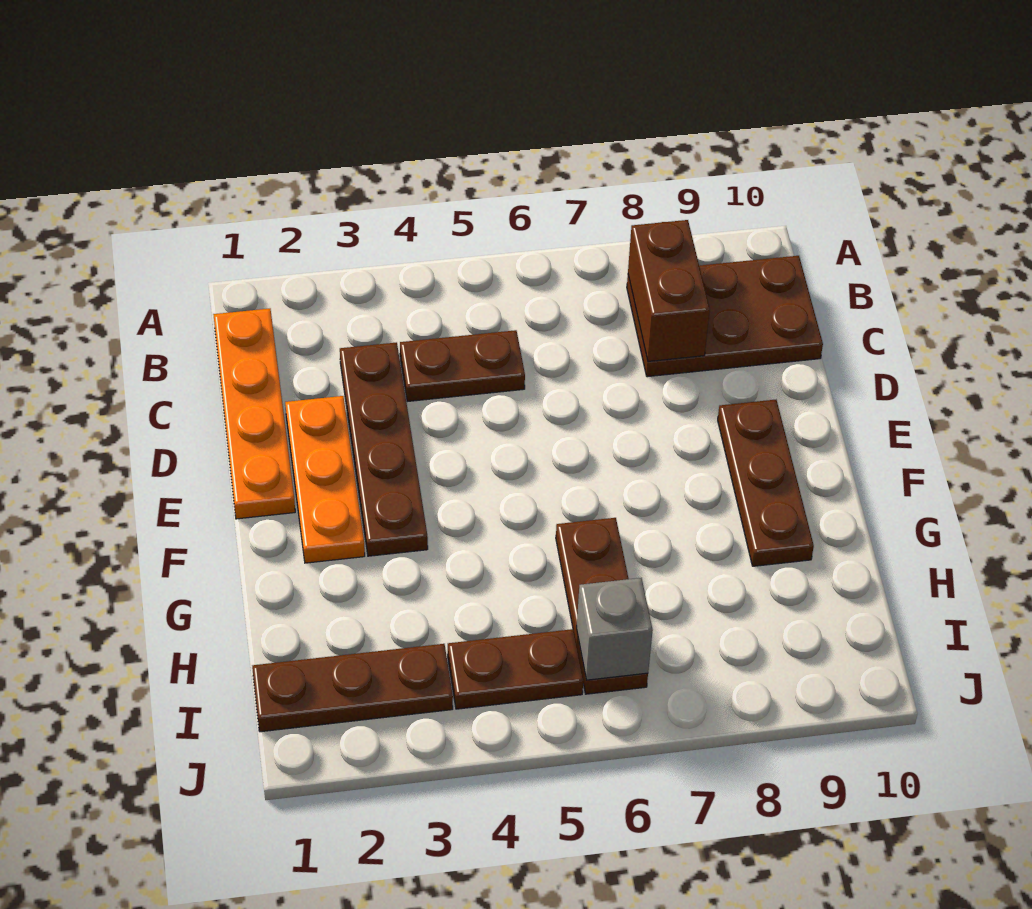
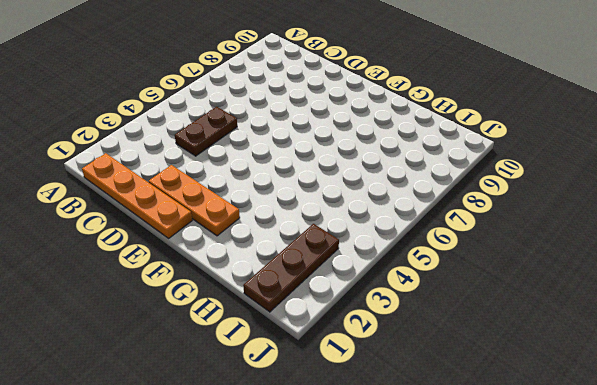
none -> brown 2x3 plate [627,256,823,377]
none -> brown 1x4 plate [340,342,428,556]

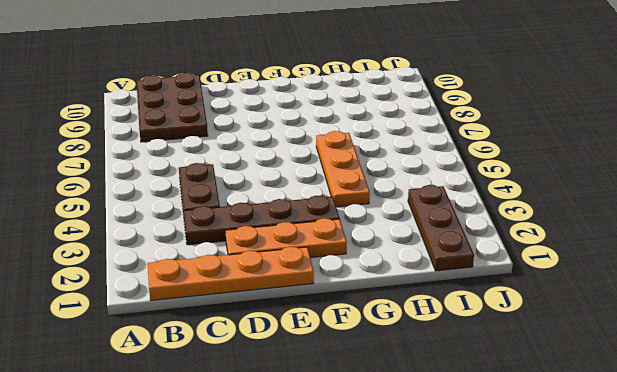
orange 1x3 plate [316,131,370,207] -> brown 1x3 plate [556,518,648,694]
none -> brown 1x3 plate [718,400,814,566]
none -> brown 1x2 plate [448,629,583,709]

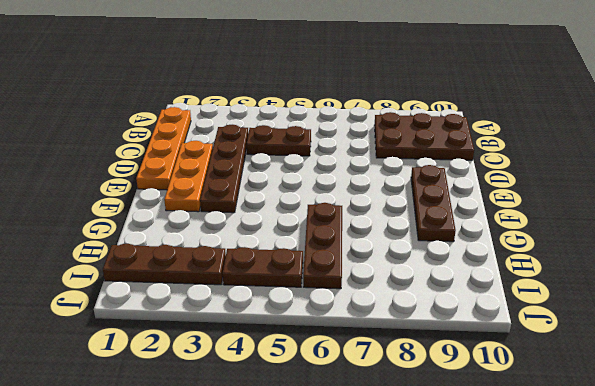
none -> brown 1x2 brick [628,220,710,362]
none -> grey 1x1 brick [577,578,653,680]

